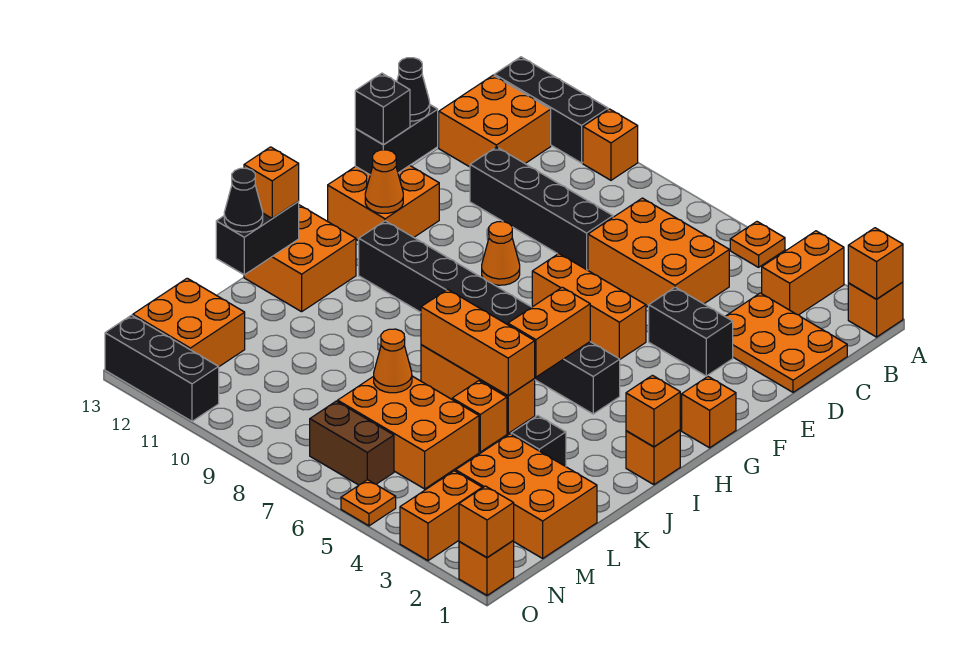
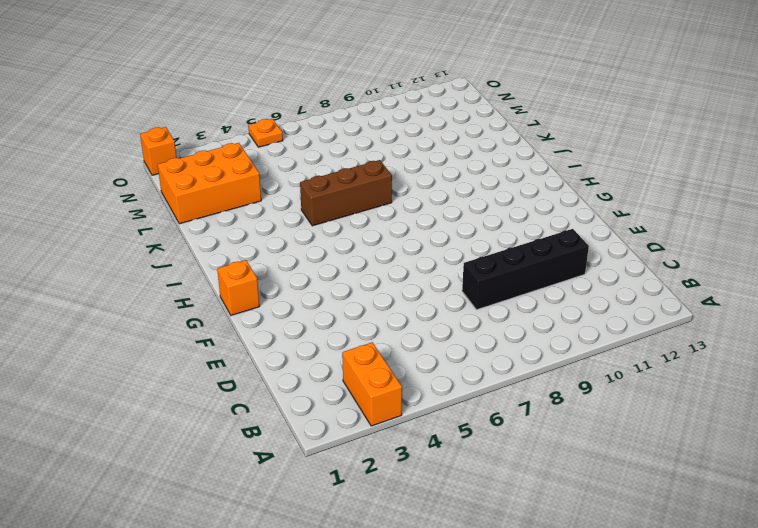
brown 1x3 brick [300,160,392,226] -> orange 1x3 brick [421,345,535,433]
none -> orange 1x1 brick [848,282,903,337]
none -> orange 1x1 plate [730,222,785,267]
none -> orange 1x1 brick [583,109,638,180]
none -> black 1x3 brick [494,57,608,163]

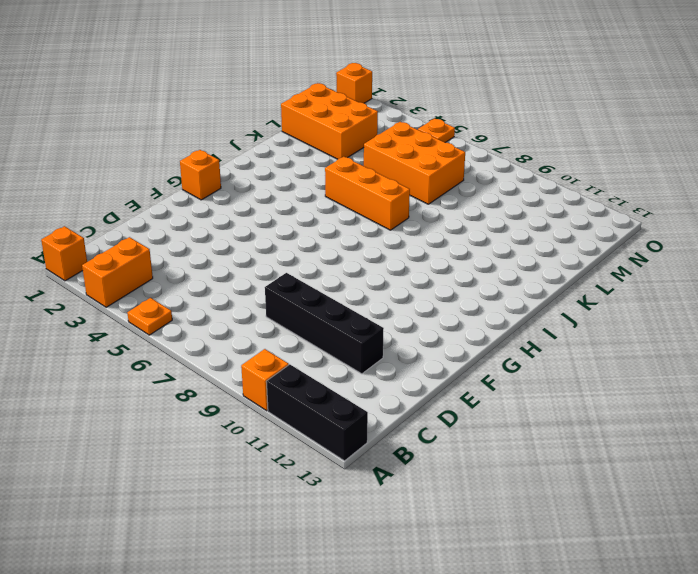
none -> orange 2x2 brick [439,75,551,167]
none -> orange 2x3 plate [725,293,847,392]
none -> orange 2x3 brick [588,198,729,307]
none -> black 1x2 brick [649,287,733,376]

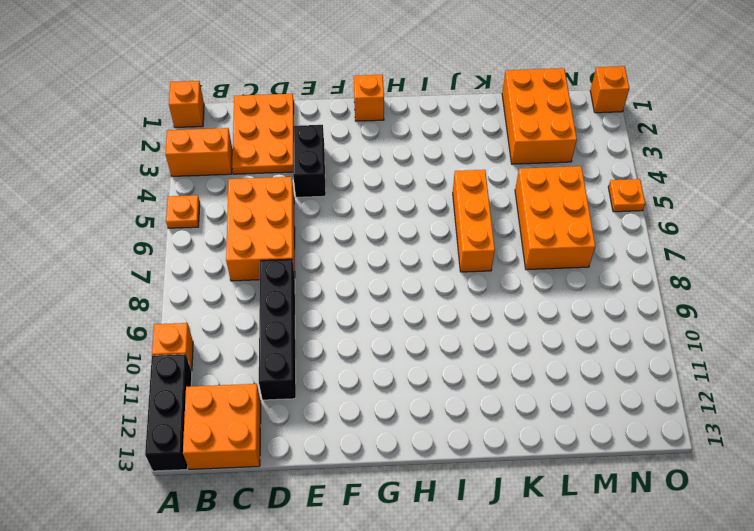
none -> orange 1x3 brick [532,254,646,359]
none -> orange 1x1 cone [482,222,520,285]
none -> orange 2x2 brick [328,165,439,241]
none -> black 1x8 brick [359,221,620,414]

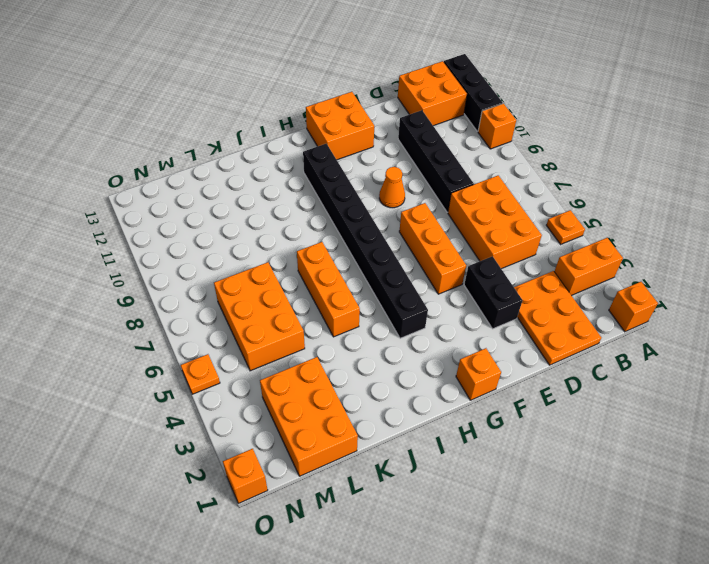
none -> orange 1x1 brick [626,430,680,485]
none -> orange 2x2 brick [244,205,356,312]
none -> black 1x1 brick [511,415,566,467]
none -> orange 1x1 brick [452,381,507,452]

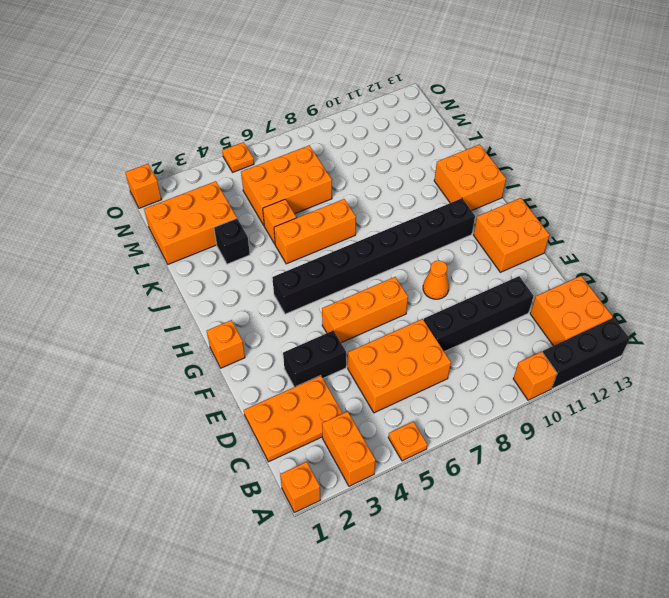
none -> orange 1x1 brick [626,430,680,485]
none -> orange 2x2 brick [133,278,245,367]
none -> orange 1x2 brick [400,471,482,561]
none -> brown 1x2 brick [310,401,394,485]

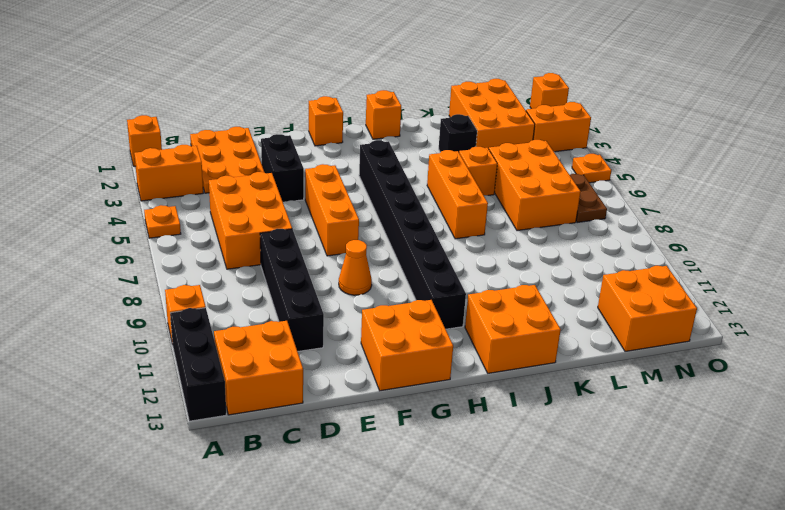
brown 1x2 plate [570,174,607,222] -> brown 1x2 brick [310,401,394,485]
none -> black 1x3 brick [105,315,219,421]
none -> orange 1x1 brick [848,228,903,299]
none -> black 1x2 brick [355,105,438,174]
none -> orange 1x1 cone [365,150,403,213]

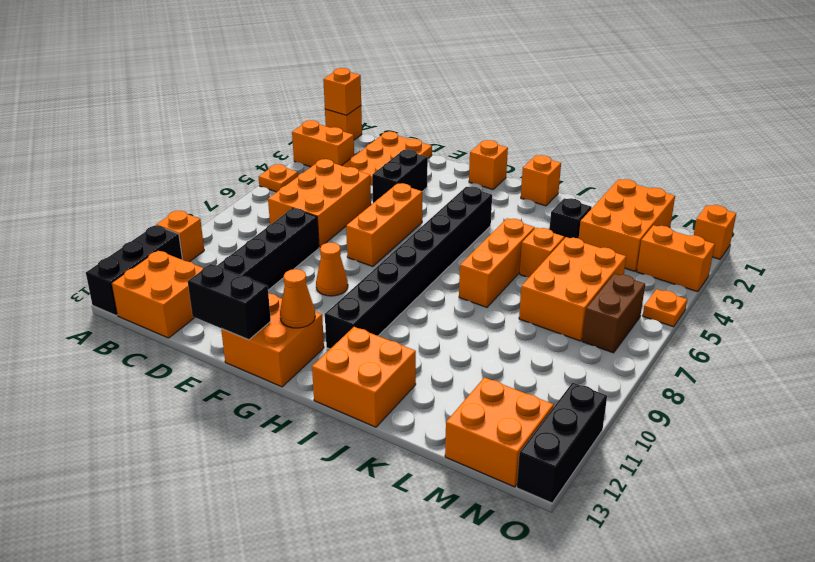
none -> orange 1x2 brick [508,287,590,377]
none -> orange 1x1 brick [626,375,680,447]
none -> orange 1x3 brick [421,289,535,396]
none -> black 1x2 brick [216,202,299,275]

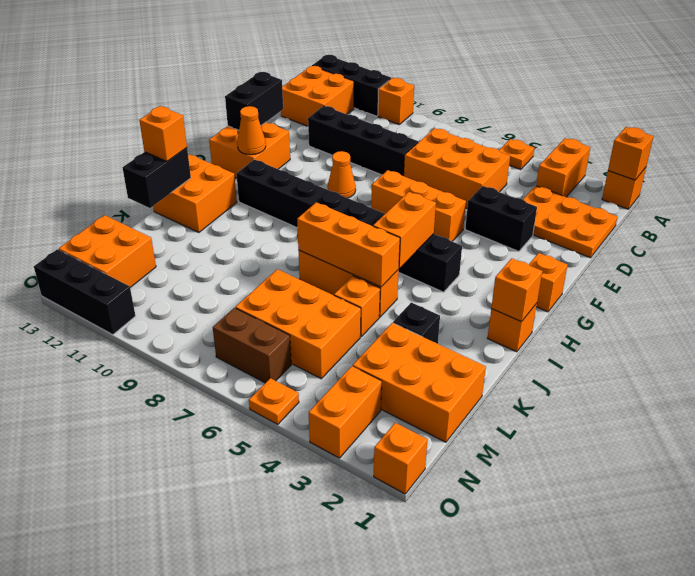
none -> orange 1x1 cone [374,329,412,393]
none -> orange 1x1 brick [459,486,514,558]
none -> black 1x1 cone [397,58,430,121]
none -> black 1x1 brick [355,73,410,145]

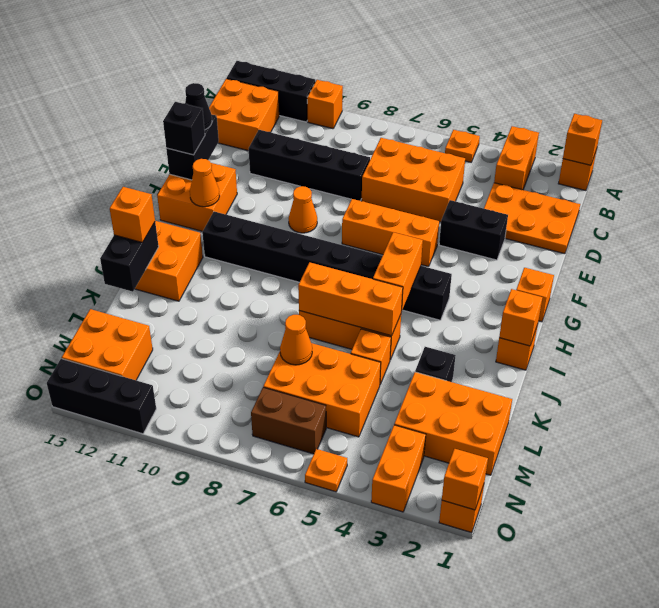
none -> black 1x1 cone [224,168,263,232]

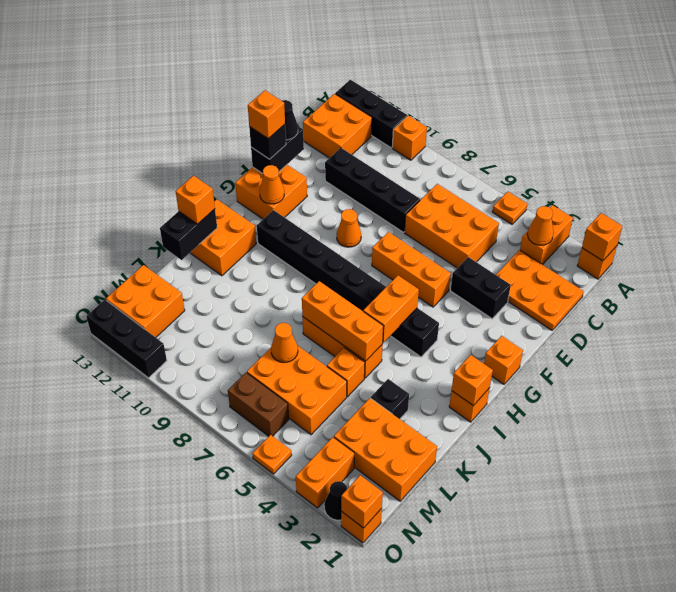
orange 1x1 cone [527,206,554,245] -> none
orange 1x1 brick [248,90,285,139] -> none
black 1x1 cone [324,481,347,520] -> black 1x1 cone moved to [224,168,263,232]

